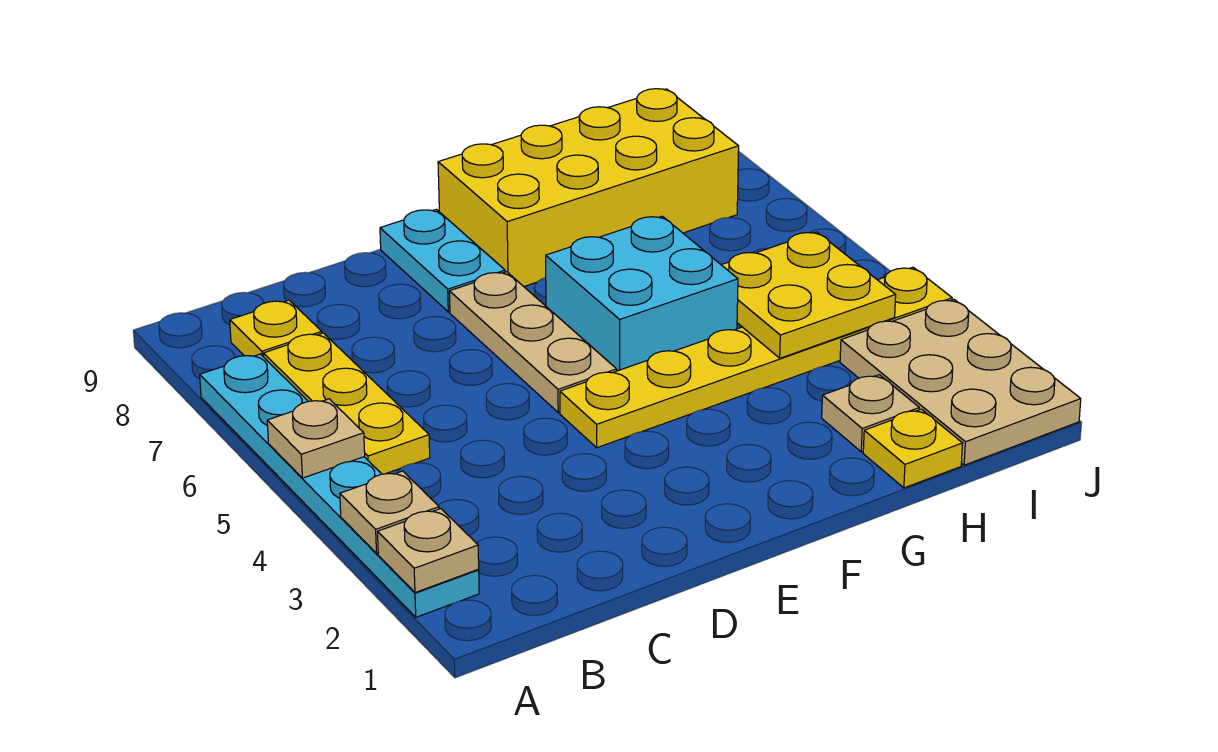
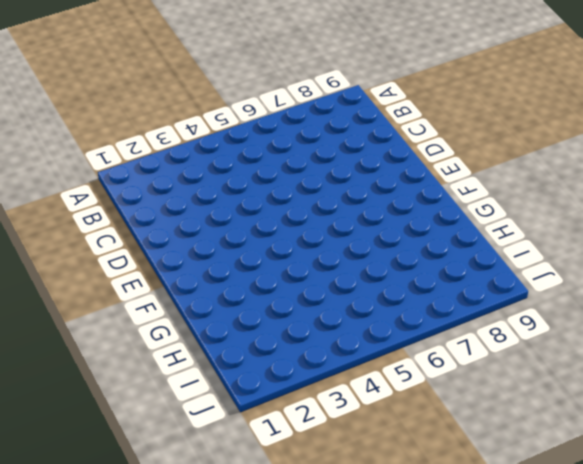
none -> cyan 1x6 plate [200,354,479,617]
none -> yellow 1x3 plate [263,333,430,474]
none -> yellow 1x1 plate [230,300,322,357]

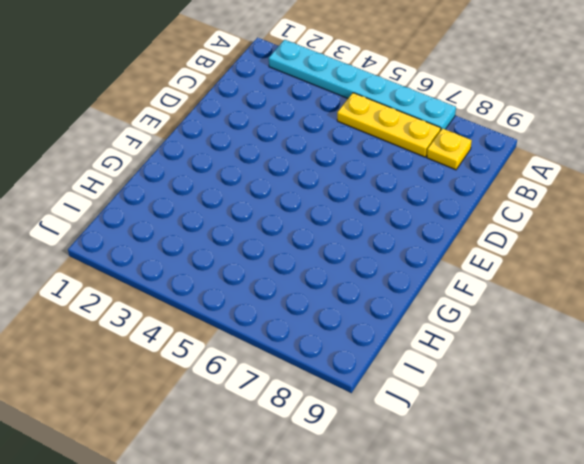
none -> yellow 1x6 plate [560,267,952,448]
none -> tan 1x3 plate [449,272,617,413]
none -> cyan 1x2 plate [380,209,505,312]

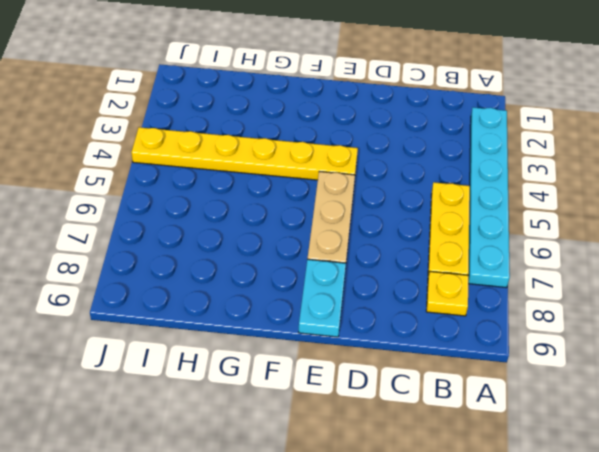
none -> cyan 2x2 brick [546,216,738,371]
none -> yellow 2x4 brick [438,89,739,286]
none -> yellow 1x1 plate [863,409,963,488]

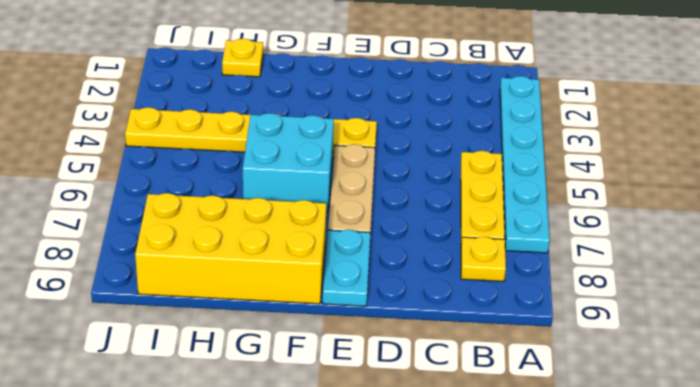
none -> tan 1x1 plate [822,375,919,452]
none -> tan 2x3 plate [840,300,1081,465]
none -> tan 1x1 plate [378,509,479,593]

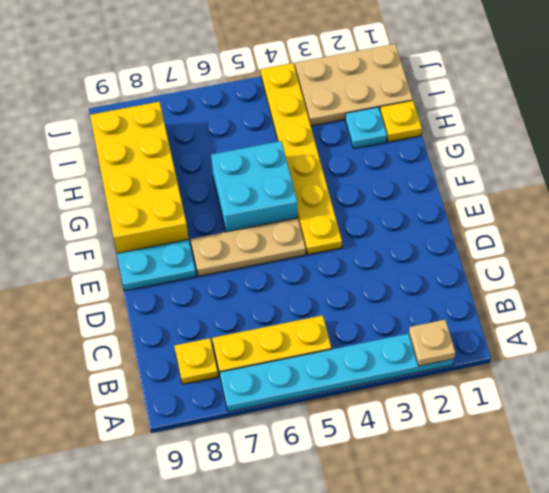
cyan 1x1 plate [345,107,387,149] -> tan 1x1 plate [822,375,919,452]
none -> tan 1x1 plate [340,471,439,553]
none -> tan 1x1 plate [267,399,365,478]
none -> yellow 2x2 plate [722,232,896,358]

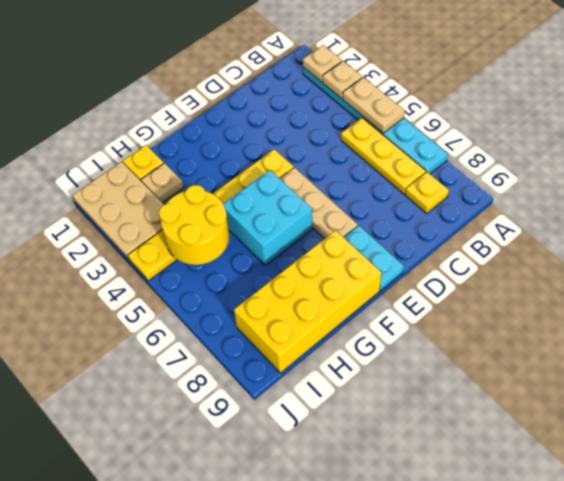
tan 1x2 plate [343,77,405,133] -> tan 1x1 plate [267,399,365,478]
yellow 2x2 round brick [159,185,229,265] -> yellow 2x2 plate [722,232,896,358]

